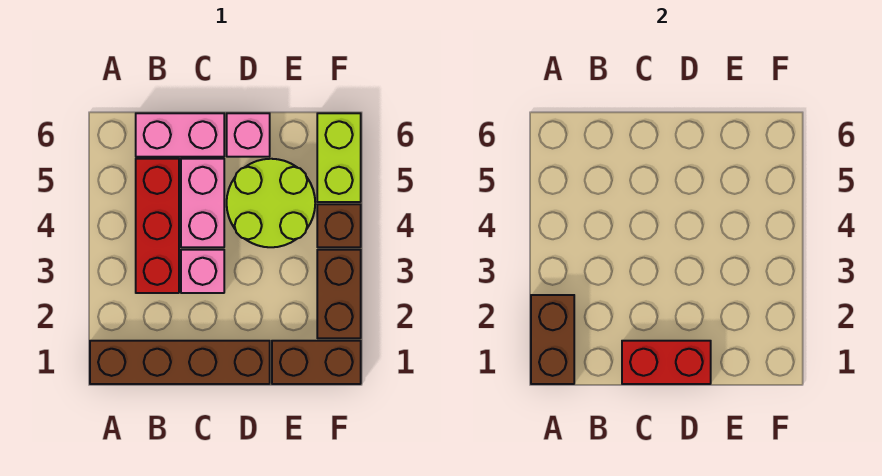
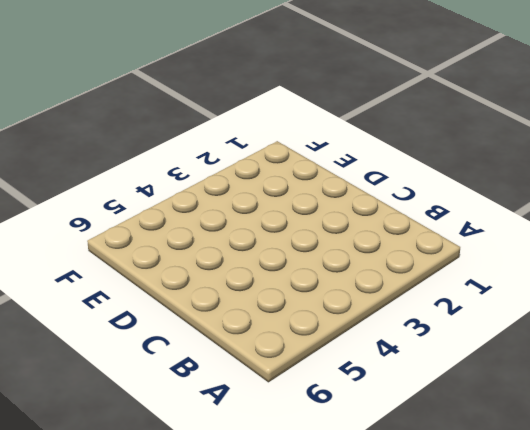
none -> brown 1x4 brick [90,341,270,384]
none -> red 1x3 brick [136,159,179,293]
none -> pink 1x2 brick [136,113,224,157]

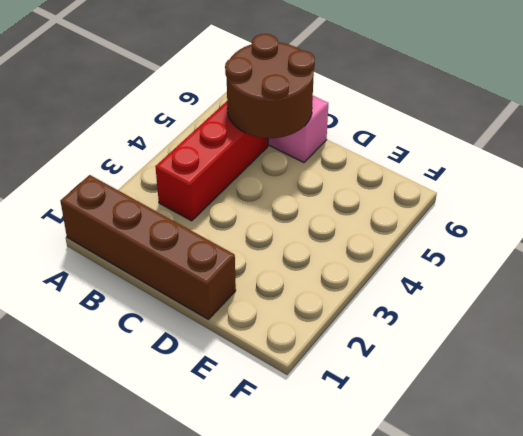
brown 2x2 round brick [225,34,315,138] -> none
none -> pink 1x1 brick [181,250,224,293]
none -> pink 1x2 brick [181,159,224,247]
none -> lime 2x2 round brick [227,159,315,247]

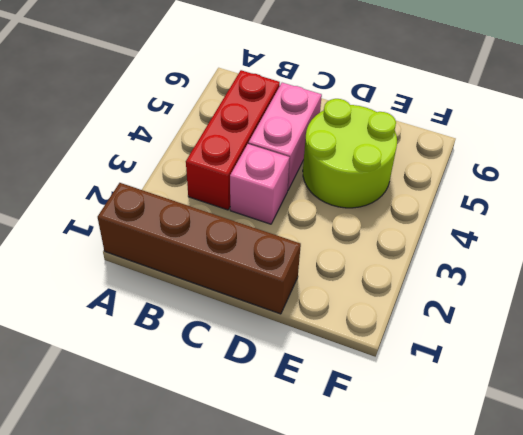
none -> pink 1x2 brick [136,113,224,157]
none -> pink 1x1 brick [227,113,270,157]
none -> brown 1x2 brick [272,341,361,384]

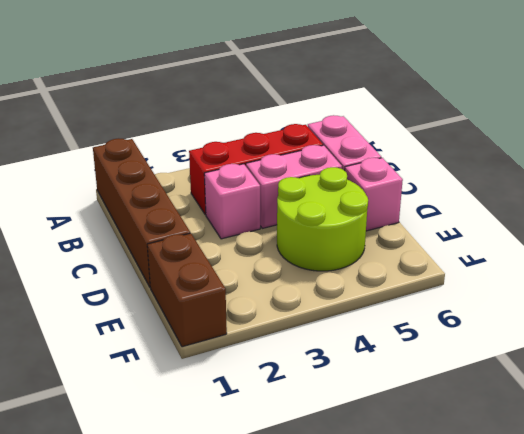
none -> brown 1x2 brick [317,250,361,338]
none -> brown 1x1 brick [317,204,361,247]
none -> lime 1x2 brick [317,113,361,202]

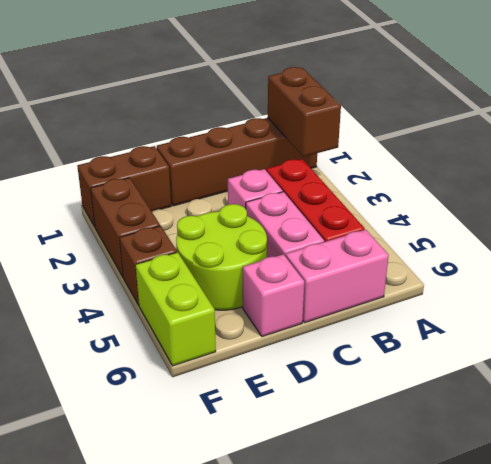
none -> red 1x2 brick [622,341,711,384]

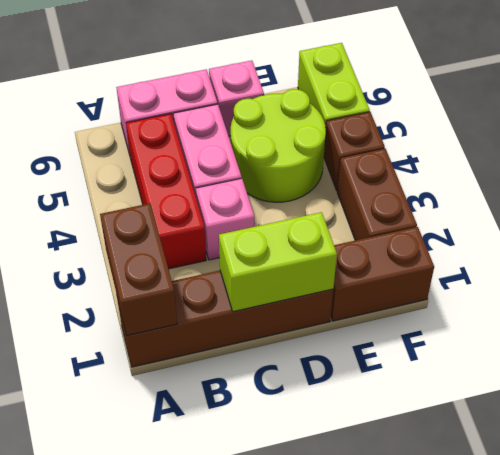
lime 1x2 brick [219,212,337,312] -> red 1x2 brick [622,341,711,384]

